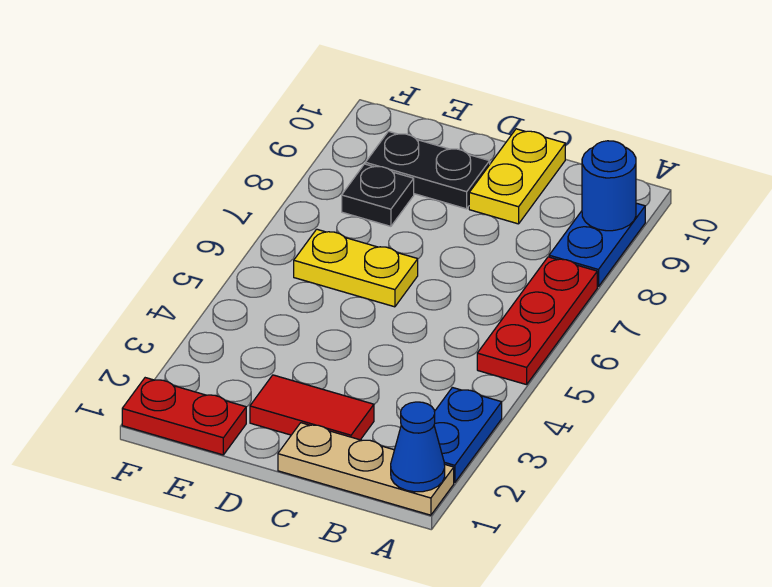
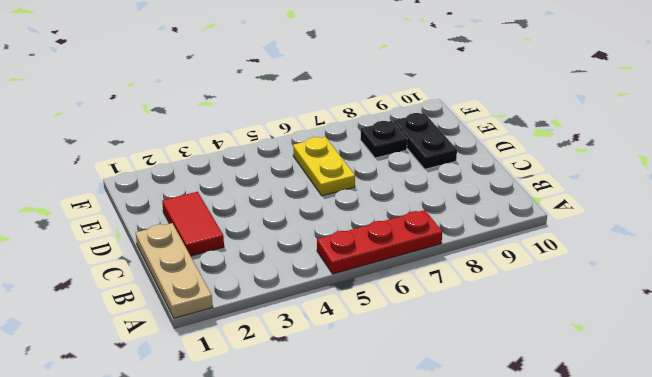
none -> blue 1x2 plate [434,387,502,483]
none -> blue 1x2 plate [549,203,645,287]
none -> yellow 1x2 plate [469,129,565,224]

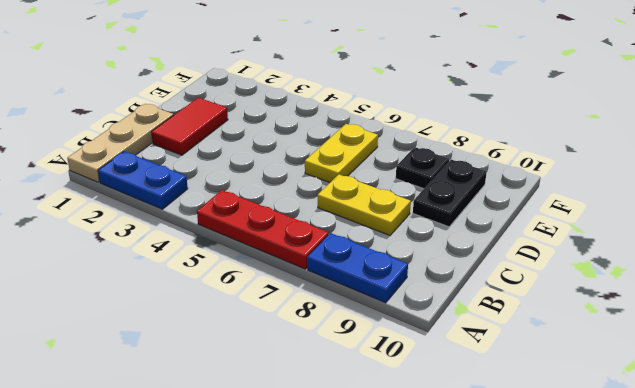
yellow 1x2 plate [318,175,411,235] -> yellow 1x2 plate moved to [469,129,565,224]
none -> red 1x2 plate [122,378,246,455]
none -> blue 1x1 cone [391,402,445,492]
none -> blue 1x1 round brick [582,141,636,231]

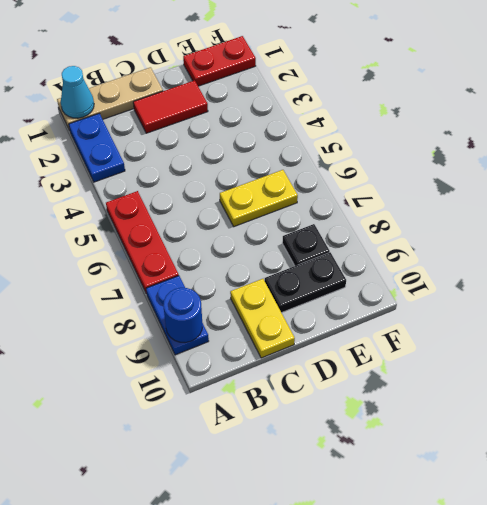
cyan 1x1 cone [61,66,94,118] -> blue 1x1 cone [391,402,445,492]

